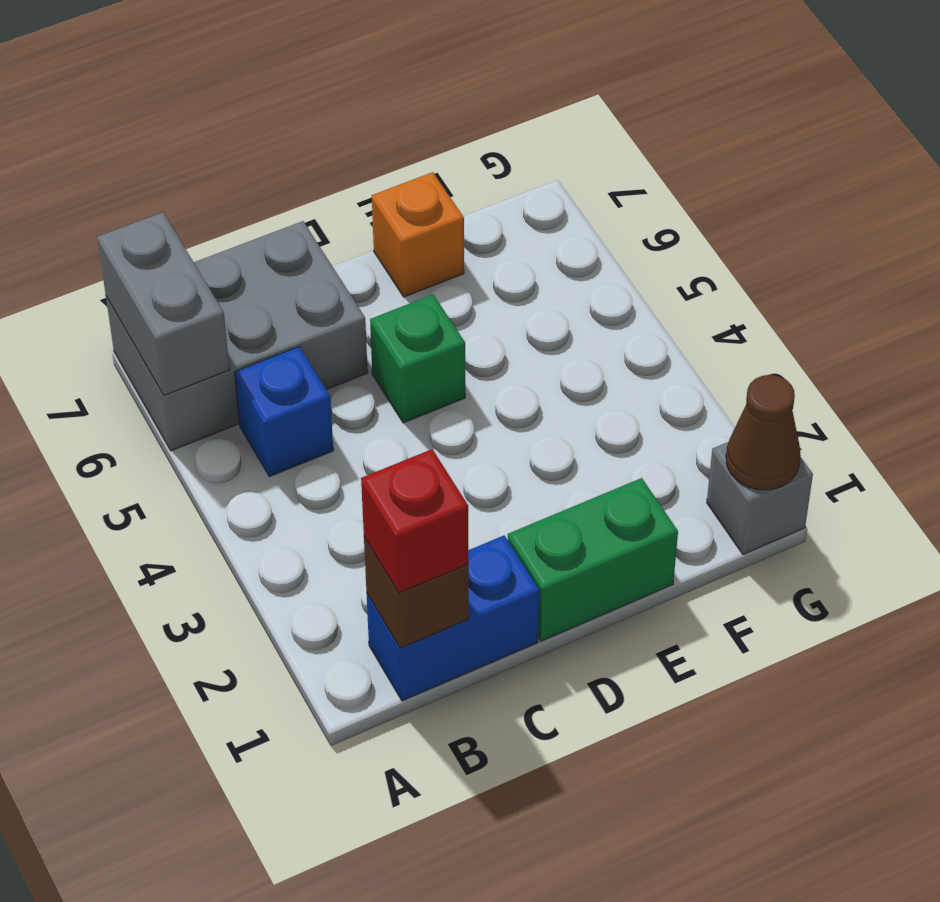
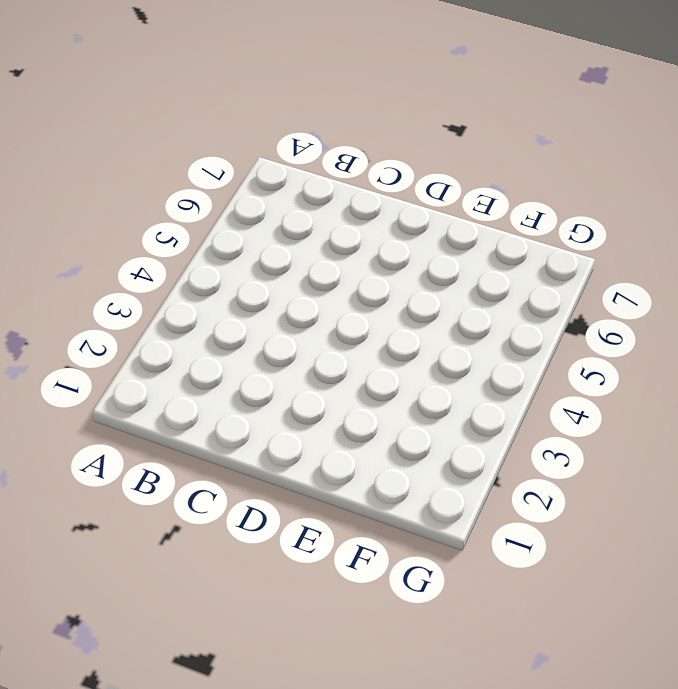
none -> grey 2x3 brick [106,221,368,451]
none -> blue 1x2 brick [367,536,539,701]

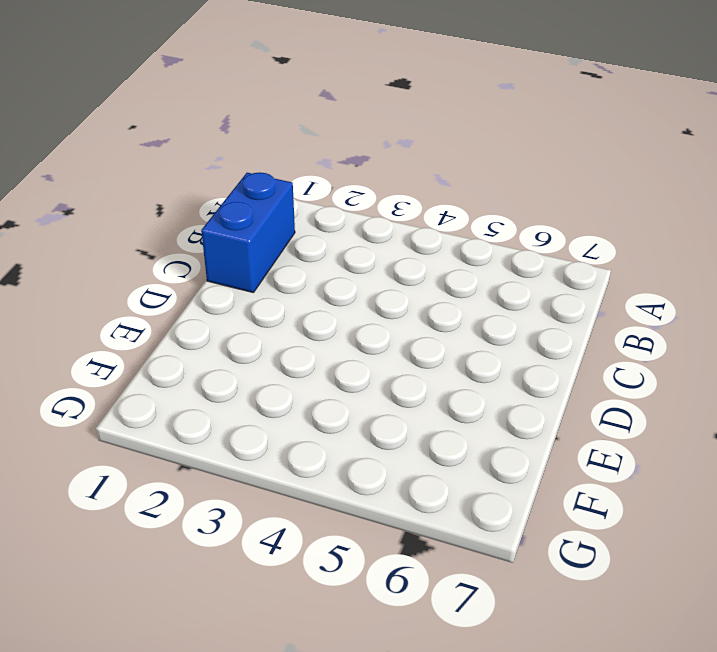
none -> grey 2x3 brick [106,221,368,451]
none -> blue 1x1 brick [234,347,333,477]

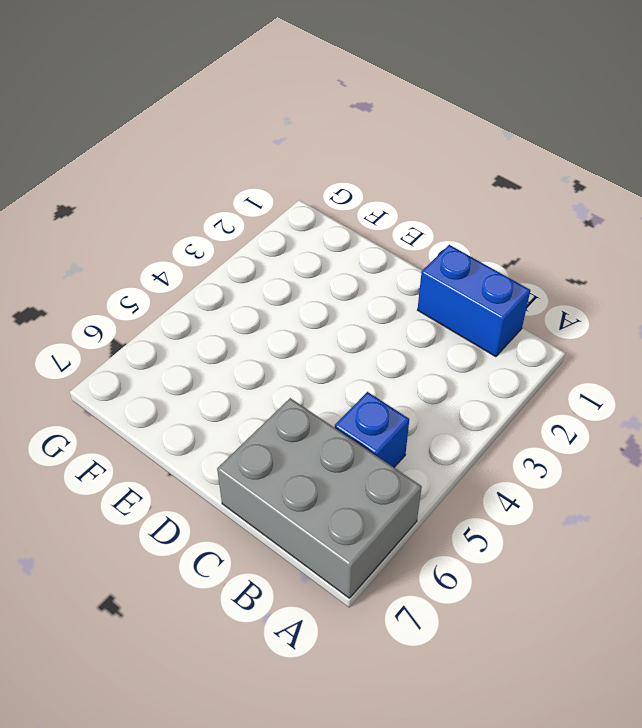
none -> green 1x2 brick [508,478,678,641]
none -> green 1x1 brick [370,295,465,423]

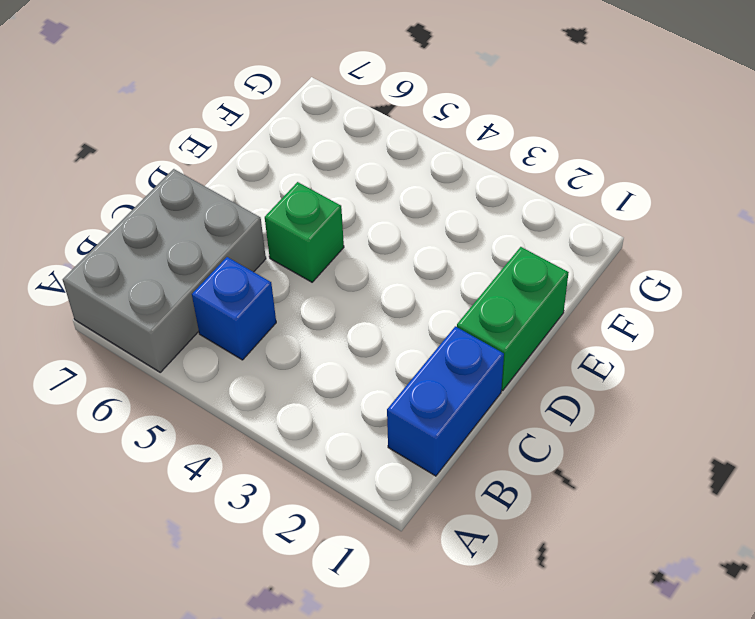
none -> orange 1x1 brick [372,172,464,297]
none -> grey 1x1 brick [707,442,813,554]

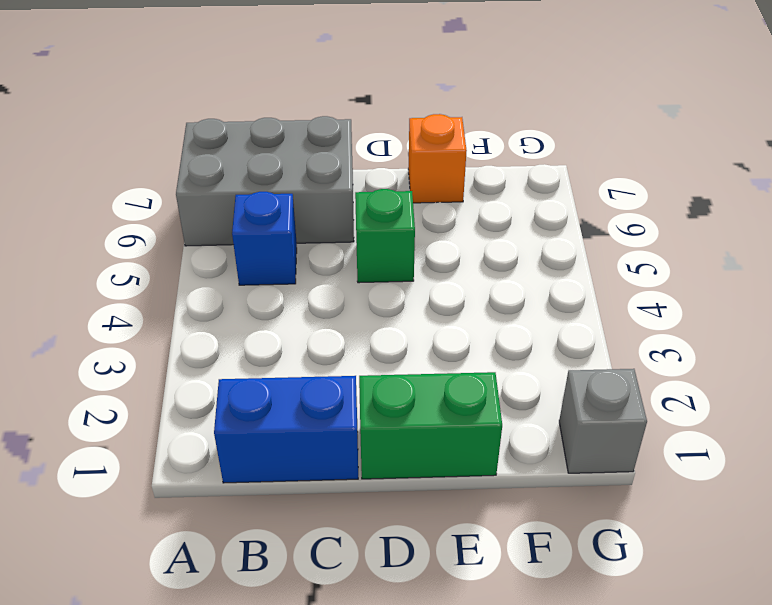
none -> grey 1x2 brick [97,212,230,395]
none -> brown 1x1 brick [364,538,469,648]

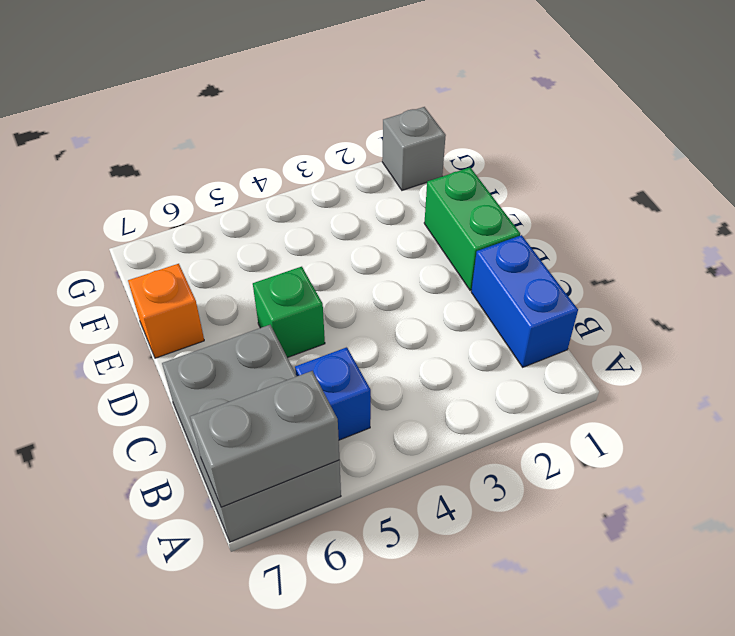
none -> brown 1x1 brick [364,538,469,648]
none -> brown 1x1 cone [726,375,801,490]

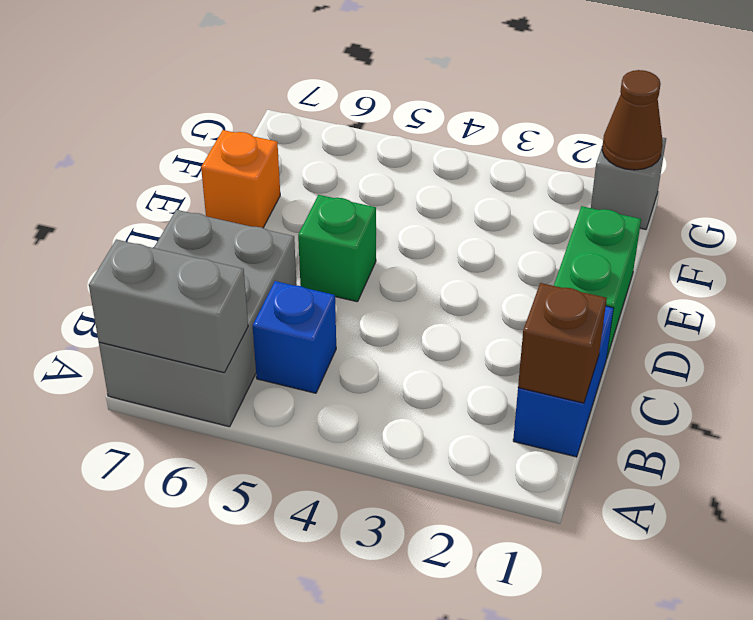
none -> red 1x1 brick [361,449,469,593]

